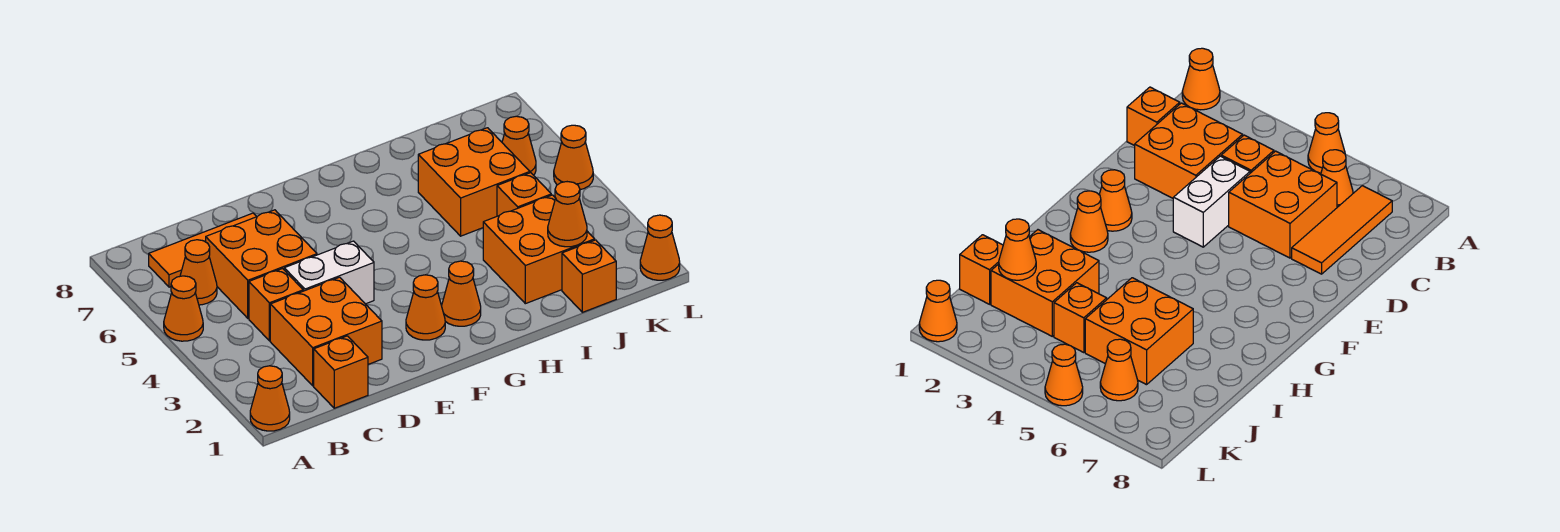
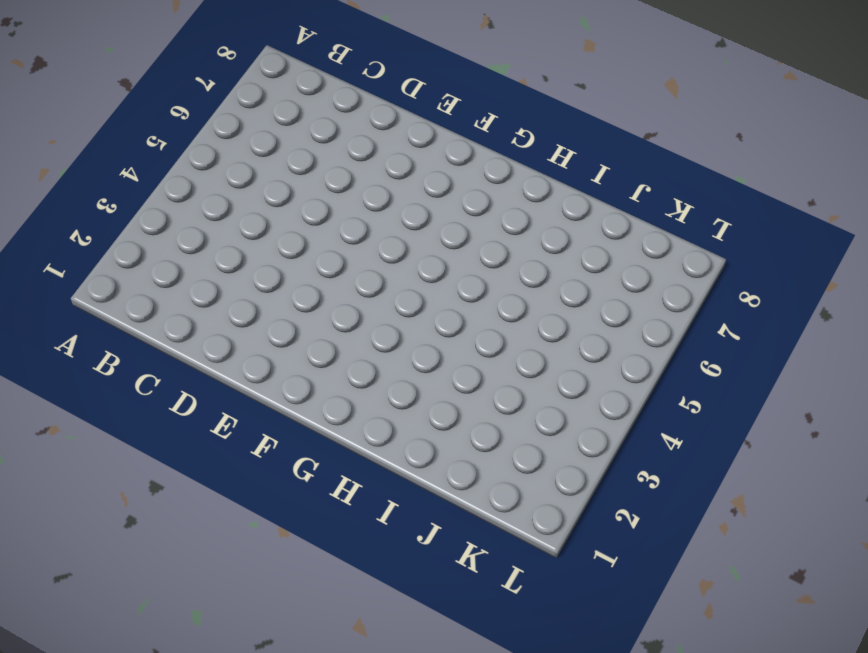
none -> orange 1x1 cone [250,366,290,431]
none -> orange 1x1 cone [164,276,203,341]
none -> orange 1x1 cone [180,240,217,305]

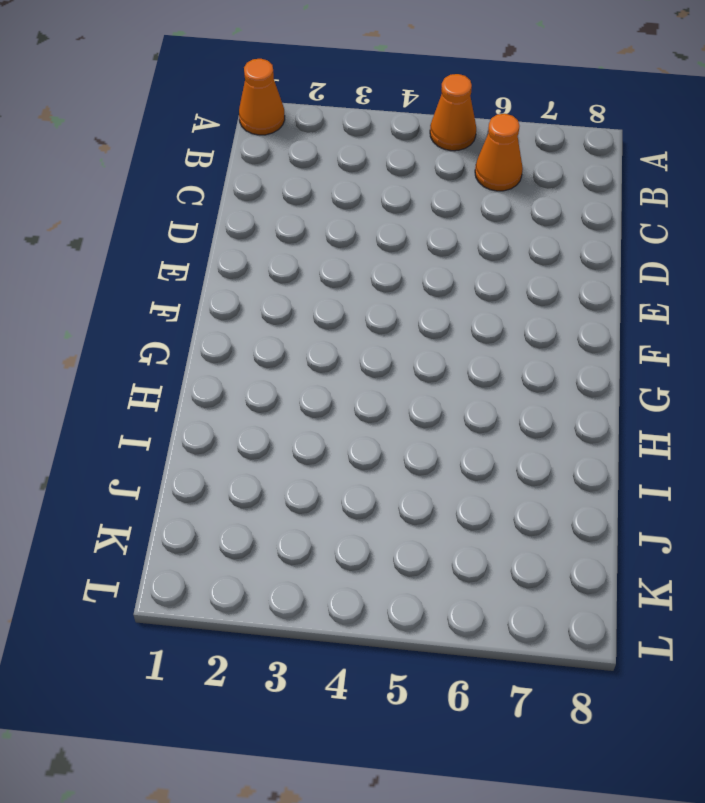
none -> orange 1x3 tile [149,213,257,287]
none -> orange 1x1 brick [314,336,368,408]
none -> orange 2x2 brick [270,277,382,386]

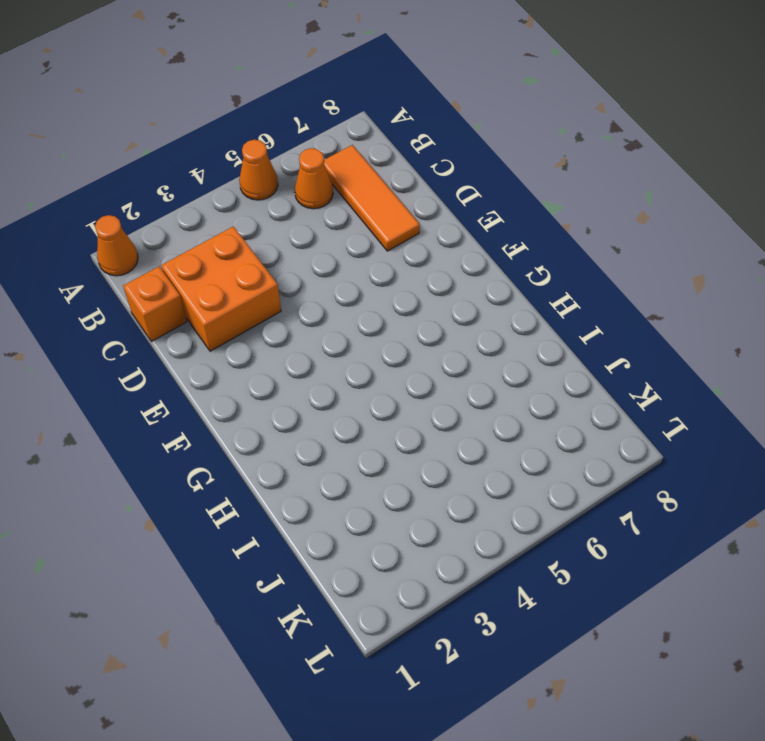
none -> orange 1x1 brick [249,269,303,341]
none -> orange 2x2 brick [206,210,317,318]
none -> white 1x2 brick [284,241,374,304]

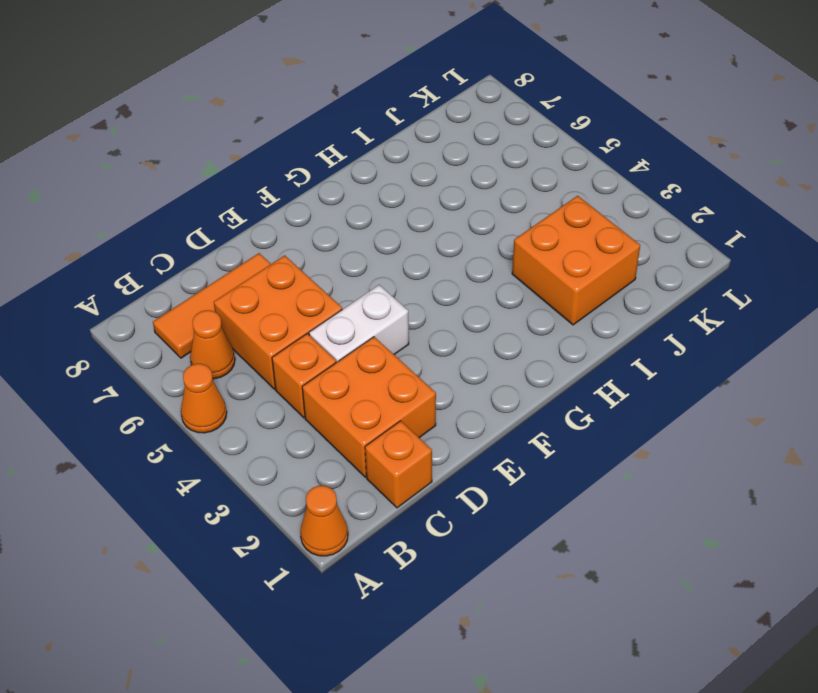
none -> orange 1x1 cone [406,275,445,340]
none -> orange 1x1 cone [442,261,481,326]
none -> orange 2x2 brick [418,128,530,236]

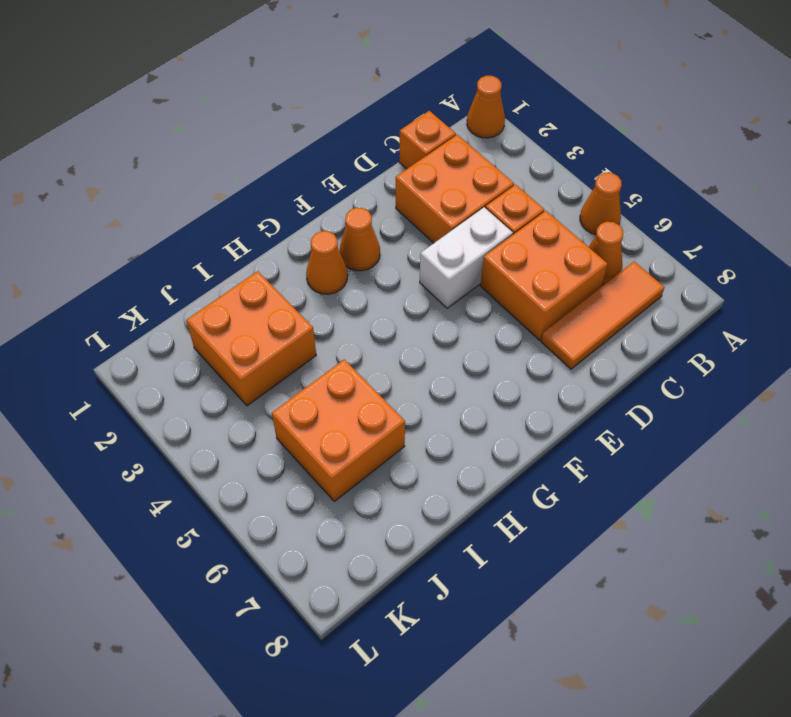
none -> orange 1x1 brick [562,240,616,312]
none -> orange 1x1 brick [497,173,551,216]
none -> orange 1x1 cone [502,116,536,175]

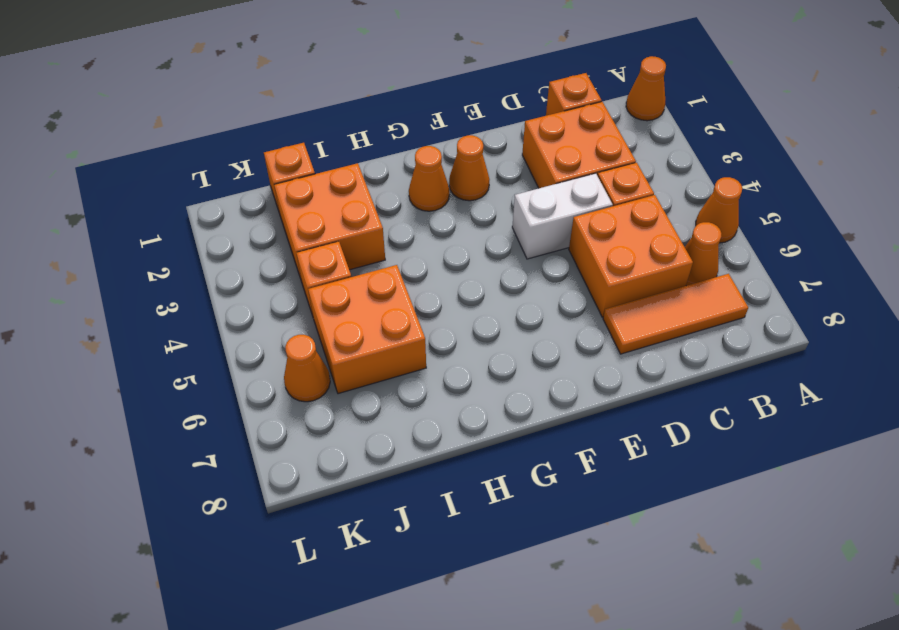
none -> orange 1x1 cone [640,215,680,280]
none -> orange 1x1 cone [554,125,593,190]
none -> orange 1x1 cone [548,182,587,247]

